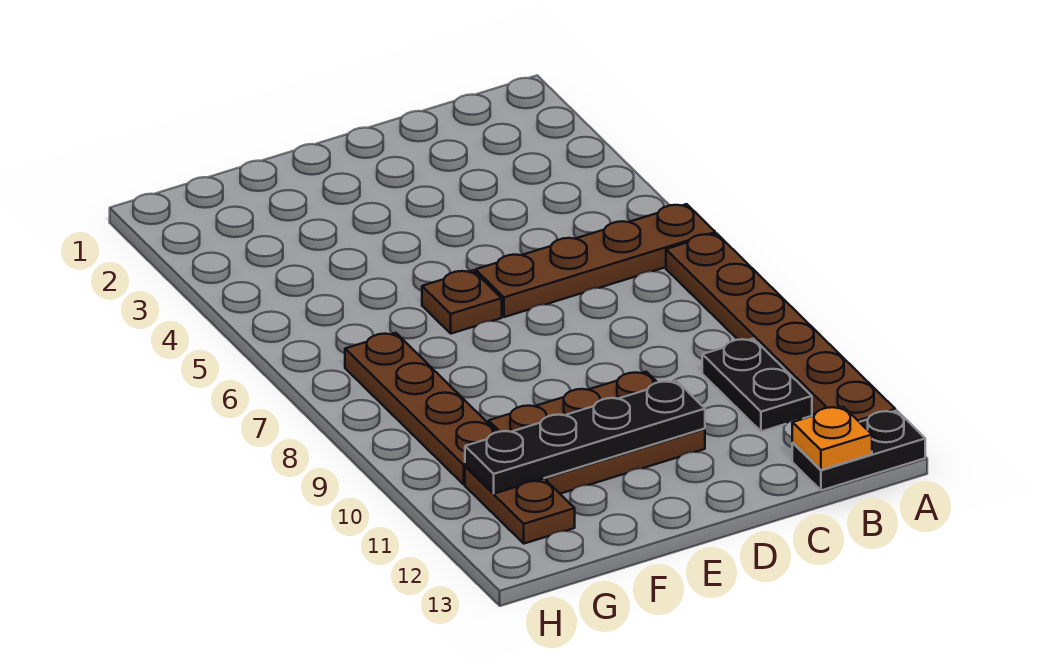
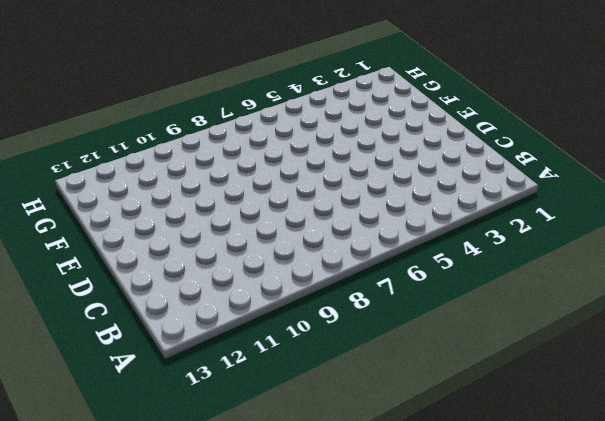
none -> brown 1x4 plate [476,204,715,317]
none -> brown 1x6 plate [666,234,895,422]

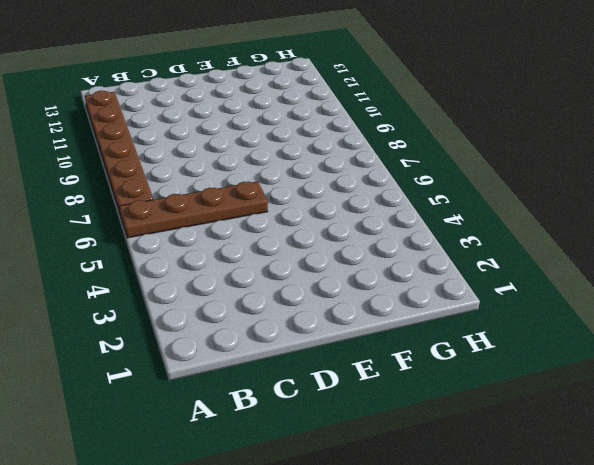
none -> black 1x2 plate [792,410,925,490]
none -> black 1x2 plate [702,339,812,431]

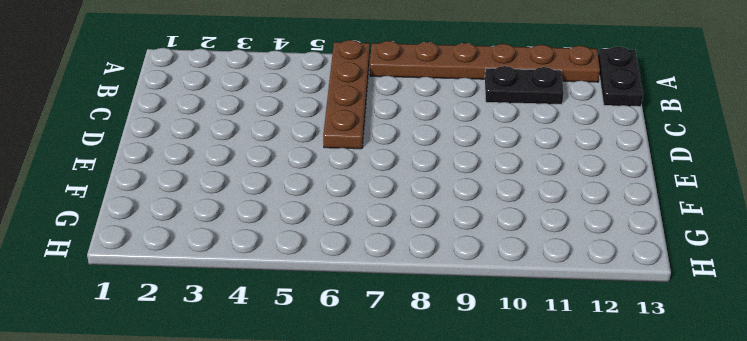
none -> brown 2x3 plate [489,372,705,494]
none -> brown 1x1 plate [422,270,502,334]

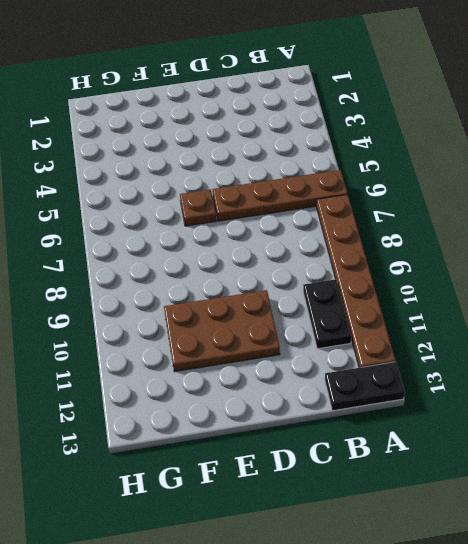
none -> brown 1x4 plate [345,333,497,485]
none -> brown 1x2 plate [465,466,575,544]

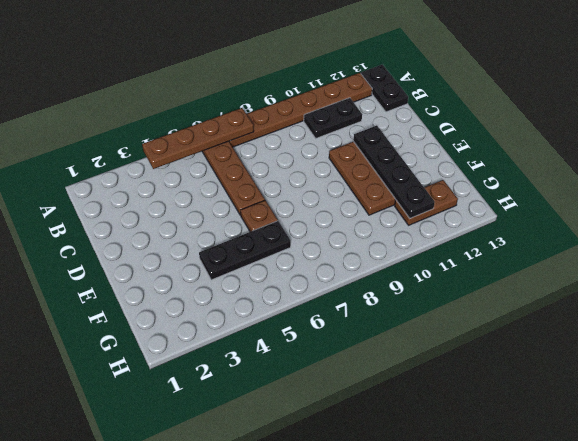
brown 1x4 plate [142,108,254,169] -> brown 1x4 plate moved to [345,333,497,485]
black 1x3 plate [199,221,291,280] -> none
none -> orange 1x1 plate [792,407,872,470]

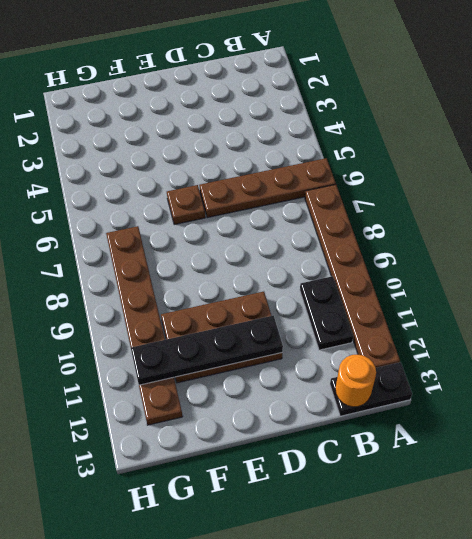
orange 1x1 round brick [335,354,376,407] -> orange 1x1 plate [792,407,872,470]

